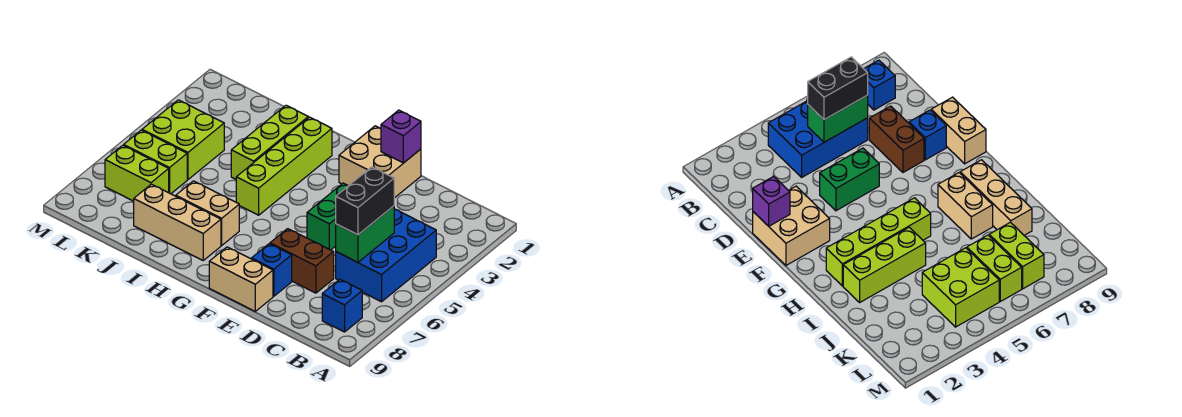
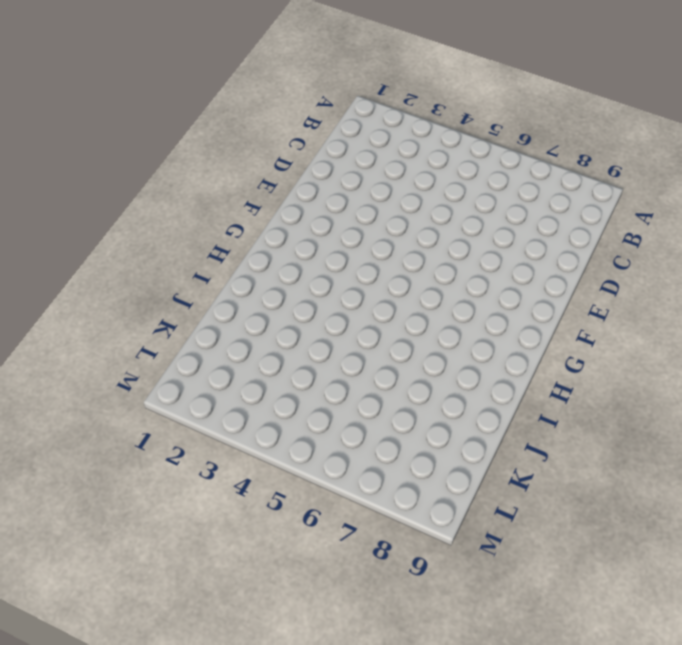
none -> blue 2x3 brick [336,209,436,302]
none -> blue 1x1 brick [322,279,362,332]
none -> brown 1x2 brick [270,229,334,293]

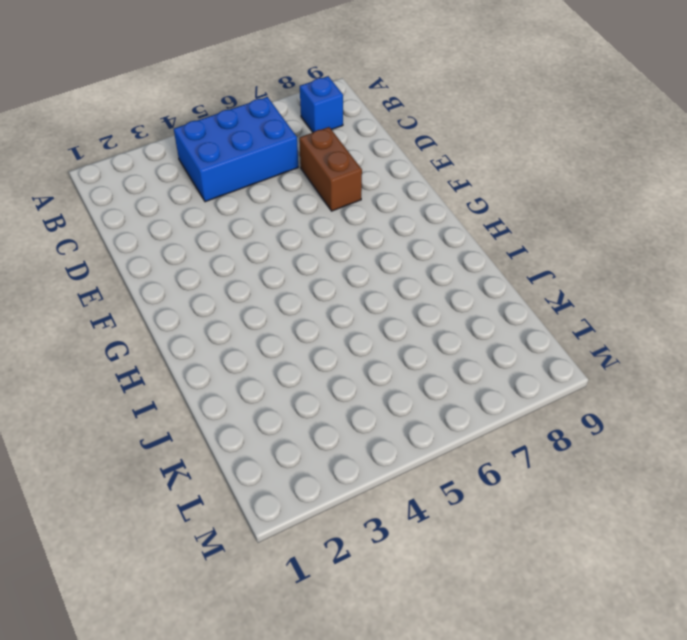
none -> tan 2x2 brick [339,126,421,198]
none -> green 1x2 brick [307,183,348,250]
none -> blue 1x1 brick [252,244,292,296]

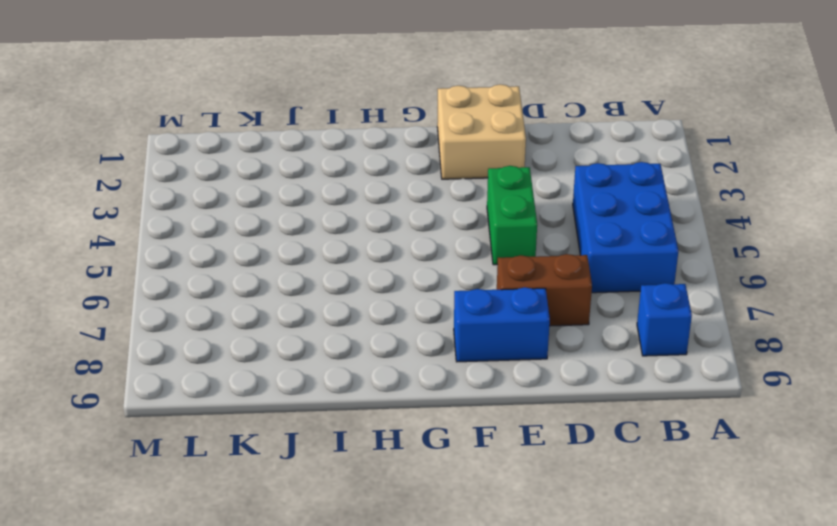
blue 1x2 brick [454,287,550,362] -> blue 1x1 brick [252,244,292,296]
none -> tan 1x2 brick [209,247,273,311]
none -> lime 1x4 brick [236,117,332,215]
none -> tan 1x2 brick [176,181,239,245]

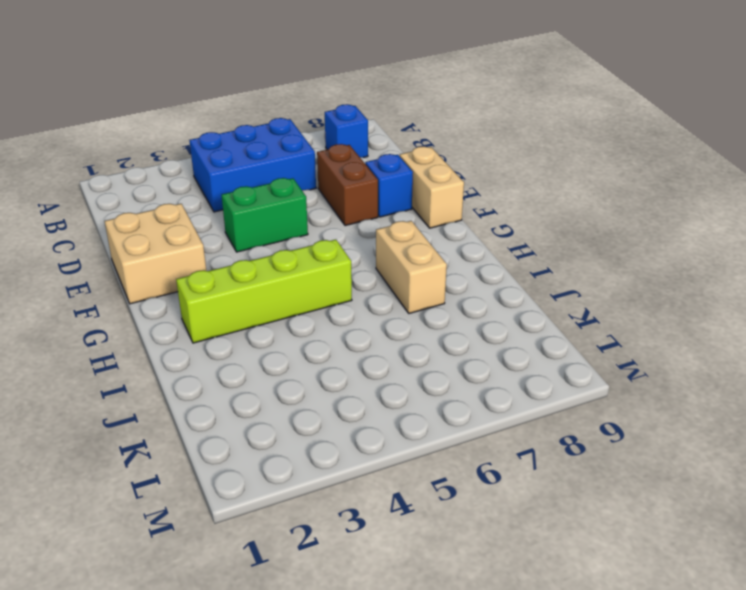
none -> tan 1x3 brick [134,184,221,260]
none -> lime 1x3 brick [231,105,308,179]
none -> lime 2x2 brick [142,100,224,180]

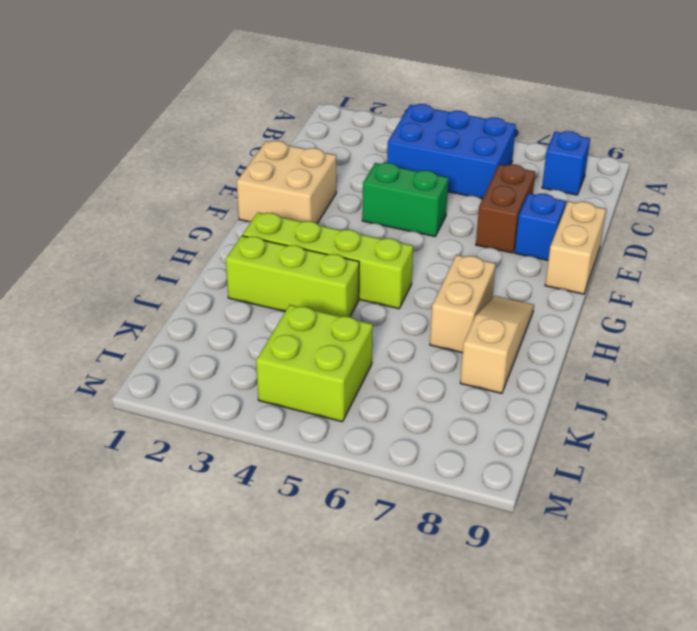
tan 1x3 slope [460,296,534,393] -> tan 1x3 brick [134,184,221,260]
none -> lime 1x2 brick [124,130,187,194]
none -> lime 1x2 brick [105,145,169,201]
none -> green 1x2 brick [336,206,394,262]

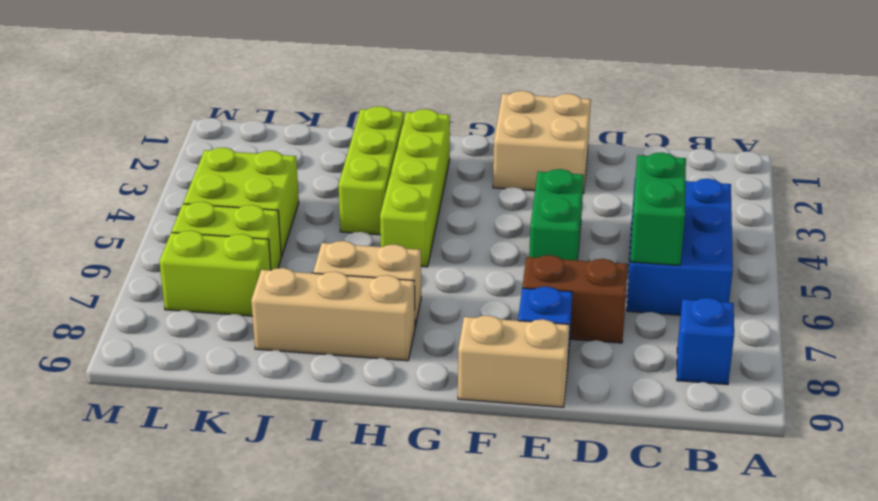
none -> purple 1x1 brick [381,110,421,163]
none -> black 1x2 brick [336,167,394,235]

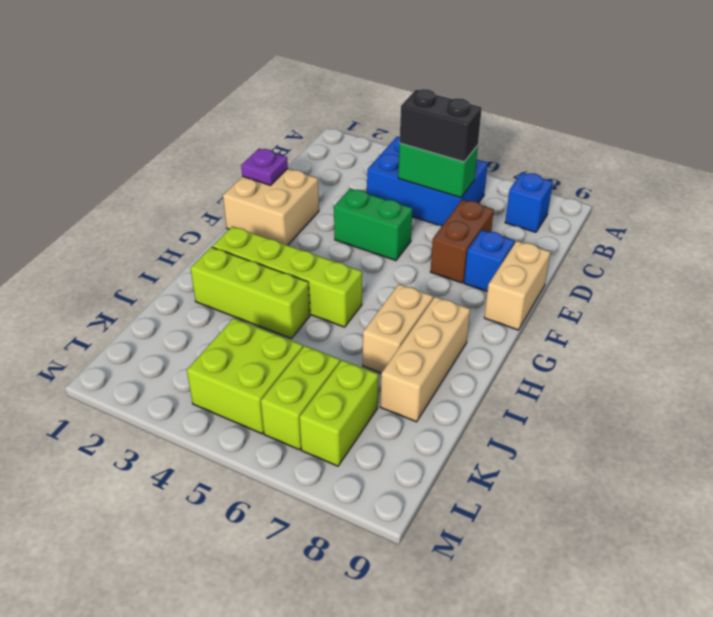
purple 1x1 plate [241,149,288,185] -> purple 1x1 brick [381,110,421,163]

